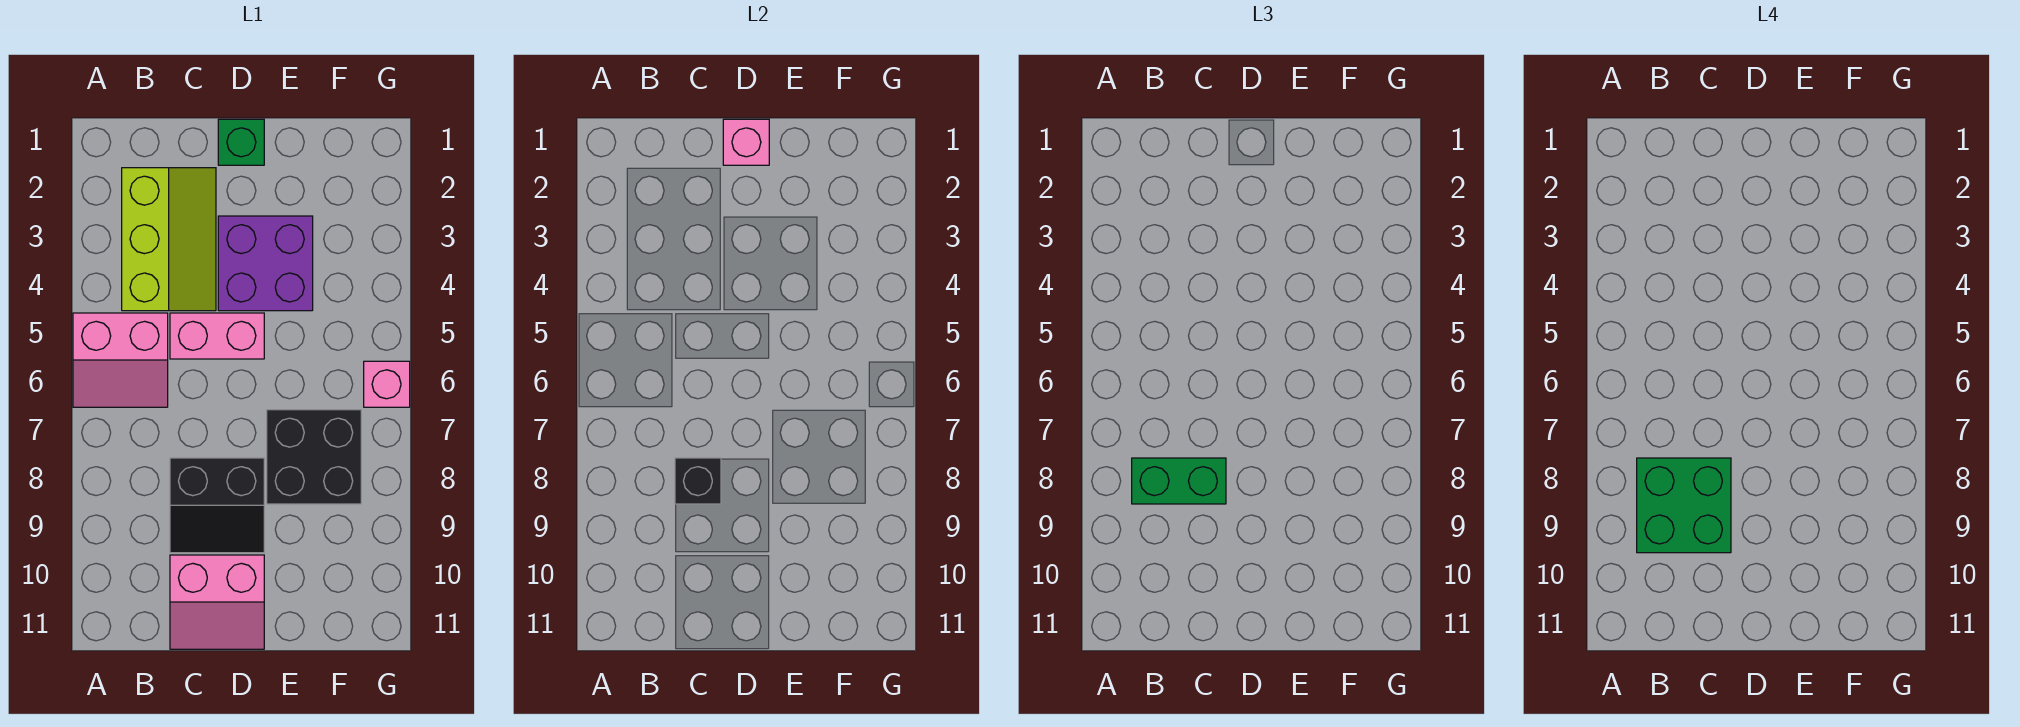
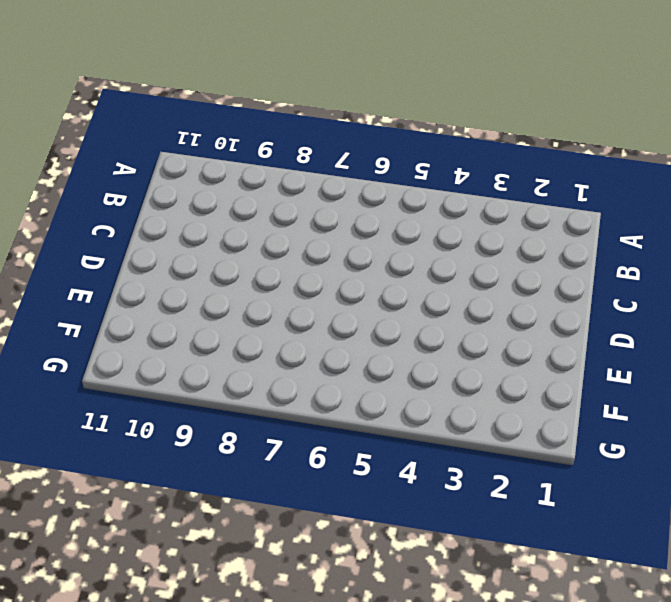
none -> pink 2x2 slope [73,313,168,407]
none -> lime 2x3 slope [122,168,216,311]
none -> pink 1x2 brick [170,313,264,359]

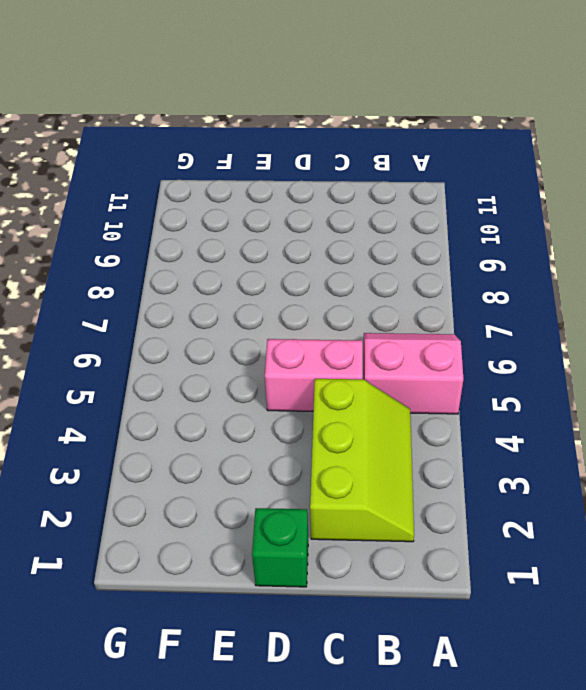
lime 2x3 slope [310,379,414,542] -> lime 2x3 slope turned to [122,168,216,311]
none -> black 2x2 slope [170,458,264,553]
none -> pink 2x2 slope [170,555,264,649]
none -> purple 2x2 brick [218,216,313,311]

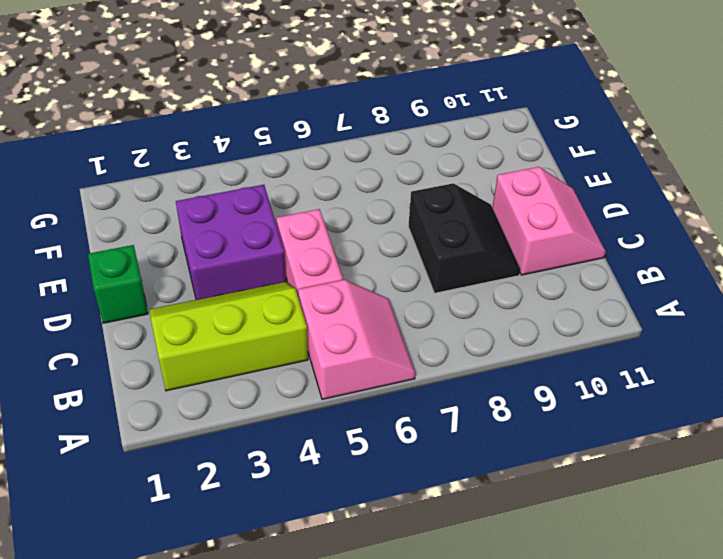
none -> black 2x2 brick [267,410,361,504]
none -> pink 1x1 brick [364,361,410,407]
none -> black 1x1 brick [675,458,721,504]

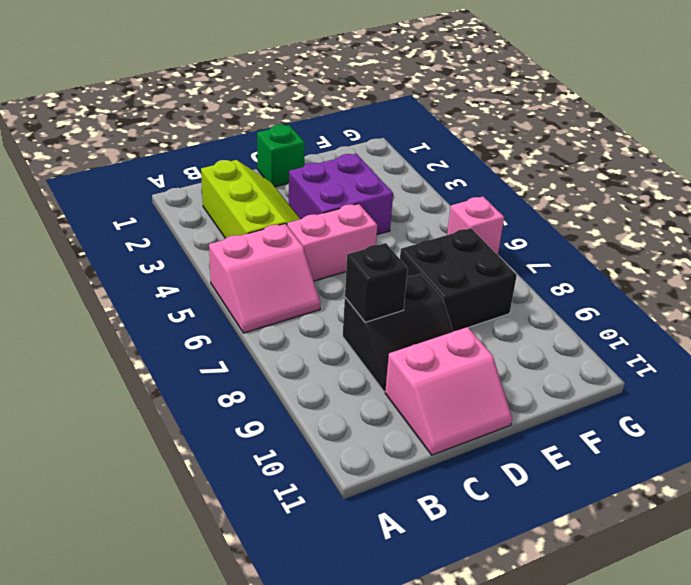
none -> pink 1x1 brick [723,119,769,165]
none -> green 1x2 brick [1132,458,1226,504]
none -> green 2x2 brick [1637,458,1731,553]

